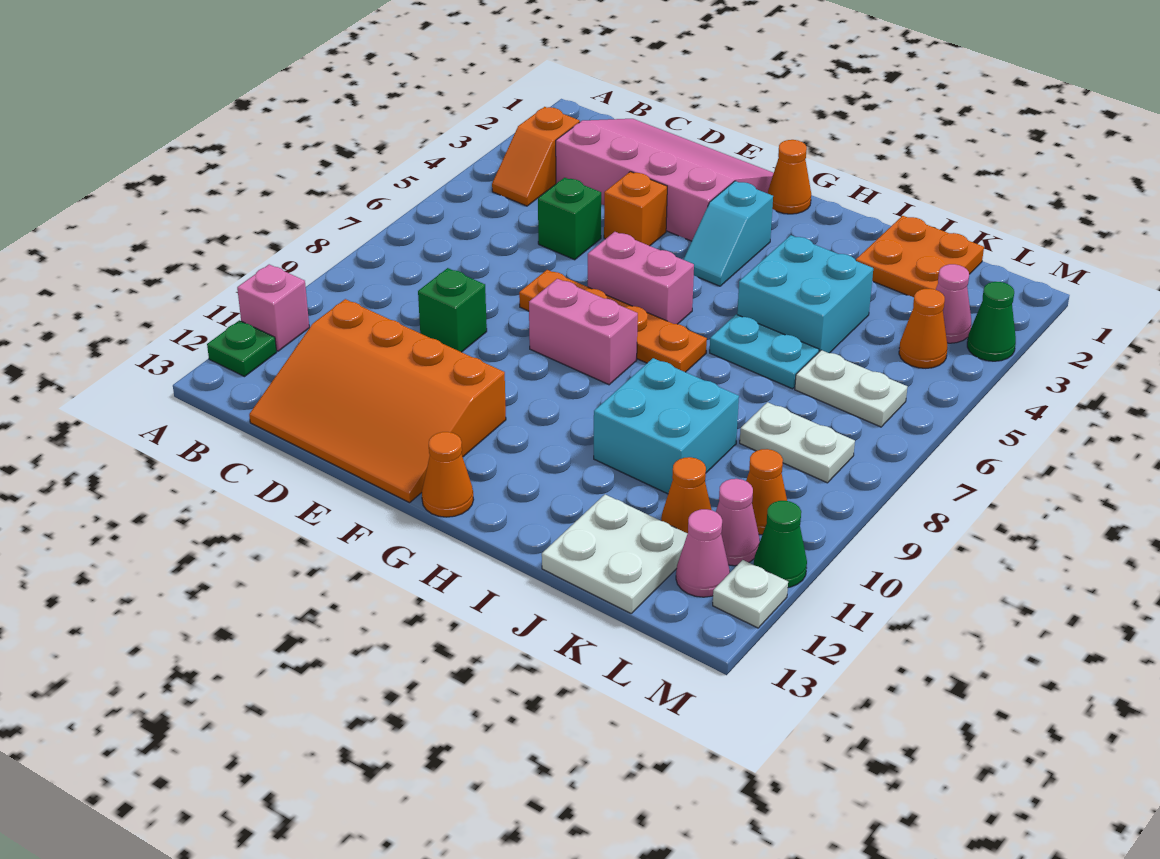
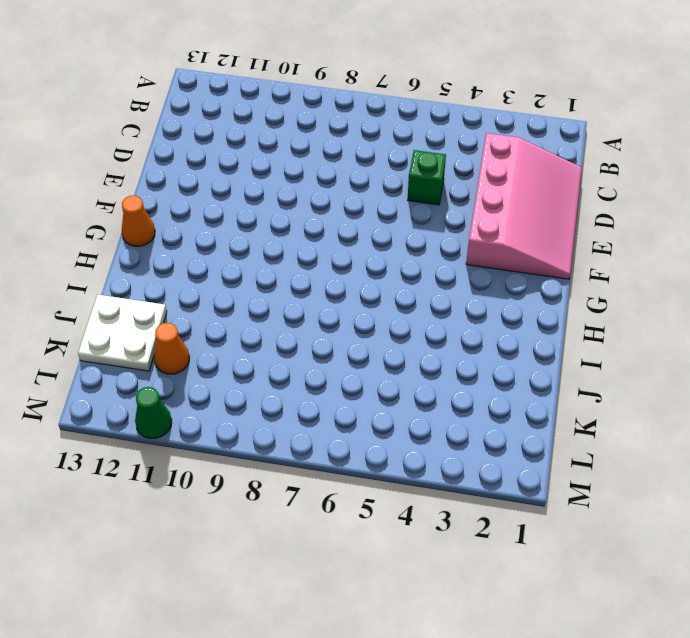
none -> pink 1x1 brick [237,264,309,351]
none -> green 1x1 plate [207,320,277,377]
none -> orange 1x2 slope [492,107,580,206]
none -> orange 3x4 slope [249,299,506,503]

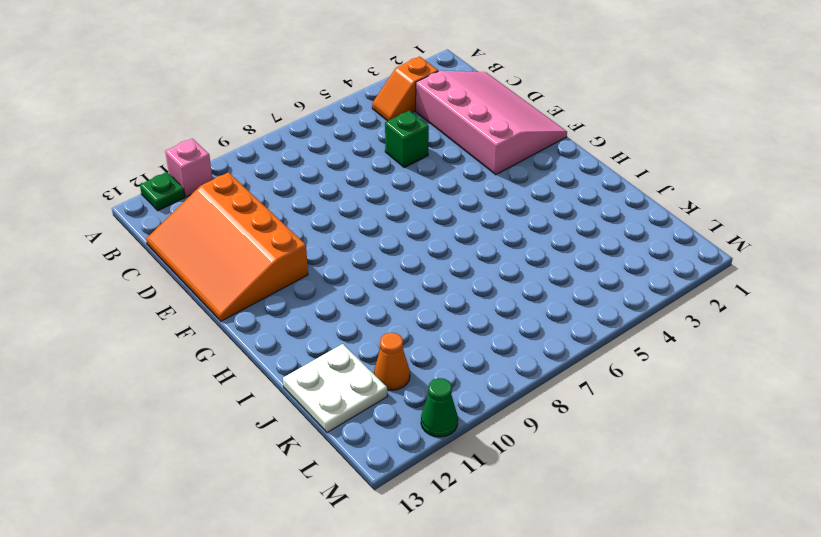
none -> green 1x1 brick [418,268,487,352]
none -> orange 1x1 brick [604,172,667,246]
none -> orange 1x4 plate [519,270,707,372]
none -> pink 1x2 brick [588,232,694,324]

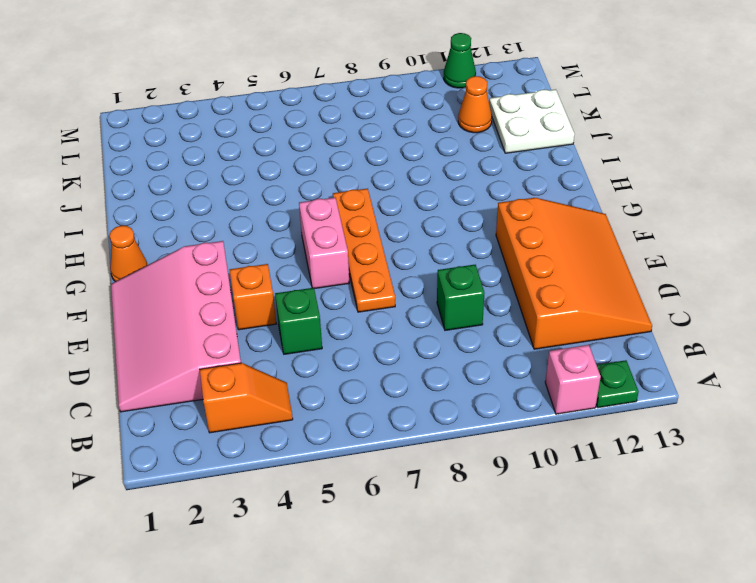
none -> pink 1x2 brick [529,279,638,385]
none -> cyan 1x2 slope [684,181,773,286]
none -> orange 1x1 cone [422,432,474,517]
none -> cyan 2x2 brick [737,235,873,353]

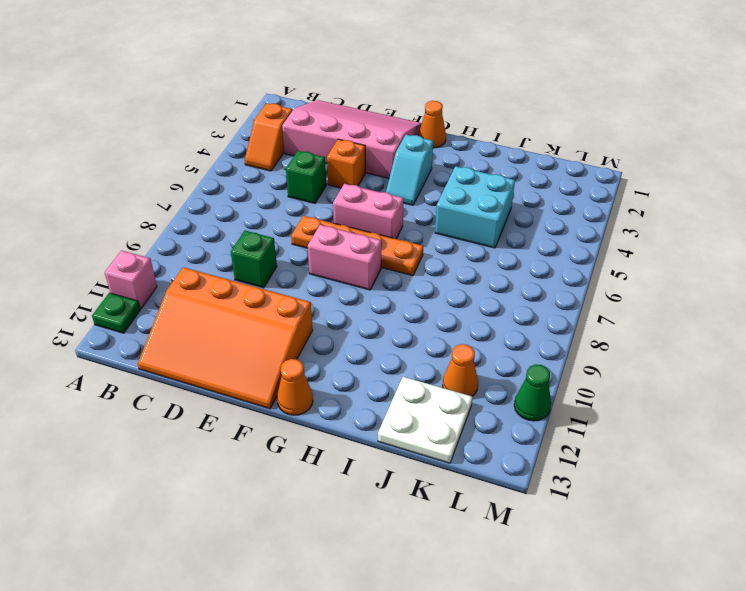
none -> cyan 1x2 plate [710,314,819,389]
none -> cyan 2x2 brick [594,358,739,494]
none -> orange 2x2 plate [856,216,984,297]
none -> white 1x2 plate [795,350,907,427]

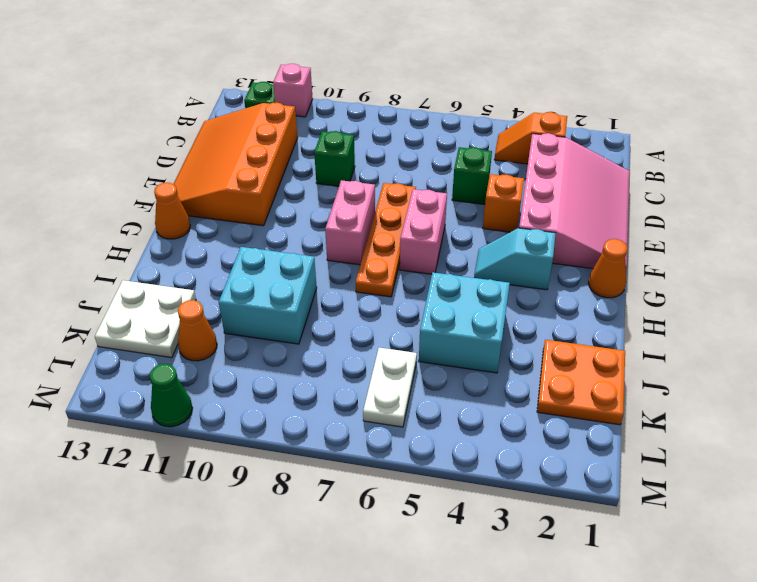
none -> cyan 1x2 plate [710,314,819,389]
none -> white 1x2 plate [740,402,855,483]
none -> pink 1x1 cone [936,264,971,343]
none -> orange 1x1 cone [899,289,947,368]

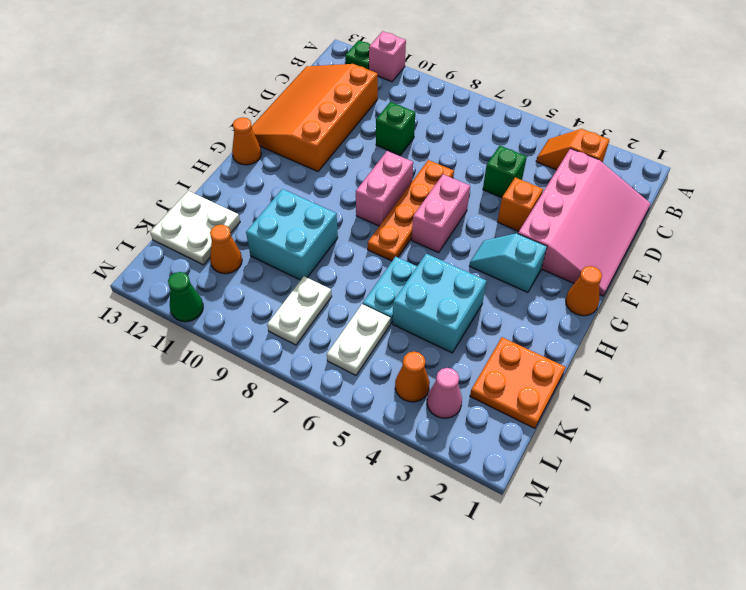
none -> orange 1x1 cone [746,449,787,535]
none -> pink 1x1 cone [716,479,760,566]
none -> pink 1x1 cone [676,509,730,597]
none -> green 1x1 cone [967,282,1016,361]

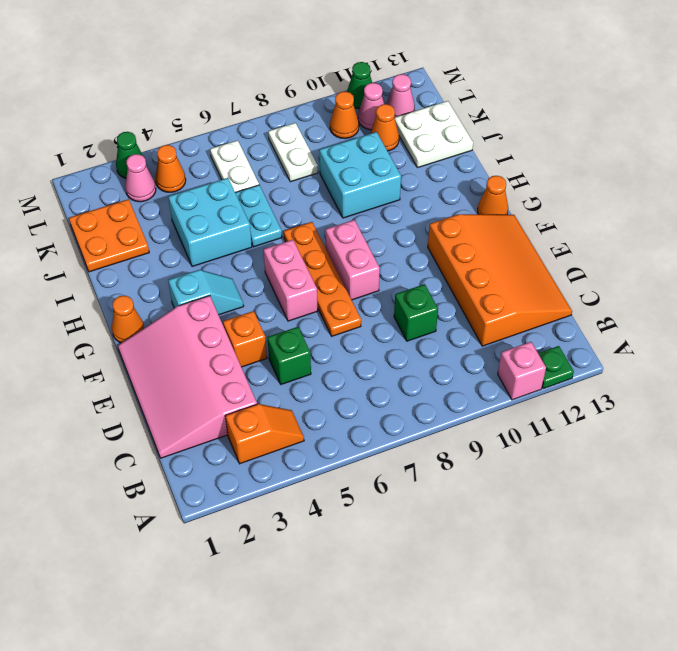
none -> white 1x1 plate [713,560,788,628]

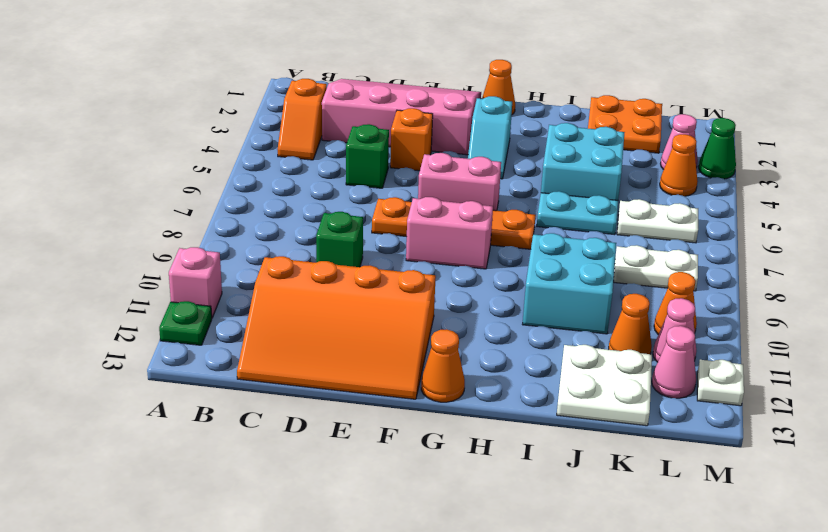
none -> green 1x1 cone [754,501,807,588]

